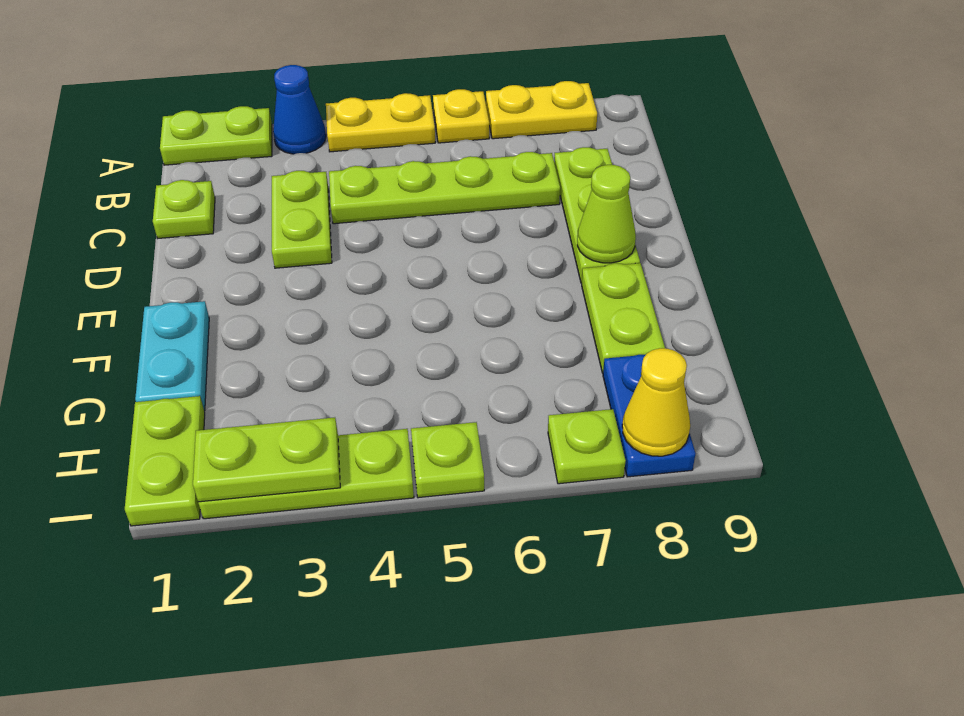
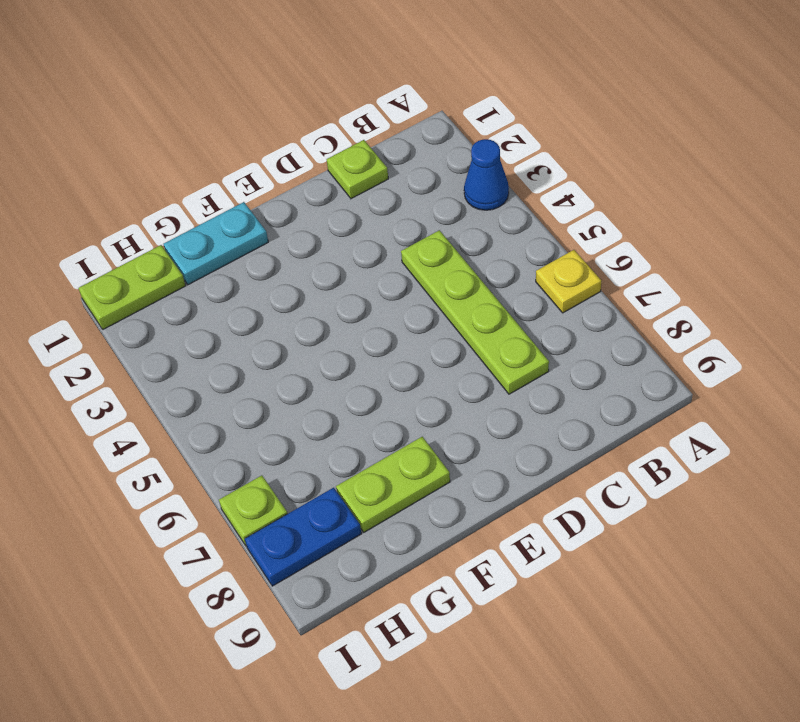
none -> lime 1x2 plate [160,106,272,165]
none -> yellow 1x2 plate [326,93,435,152]
none -> yellow 1x2 plate [486,81,597,139]

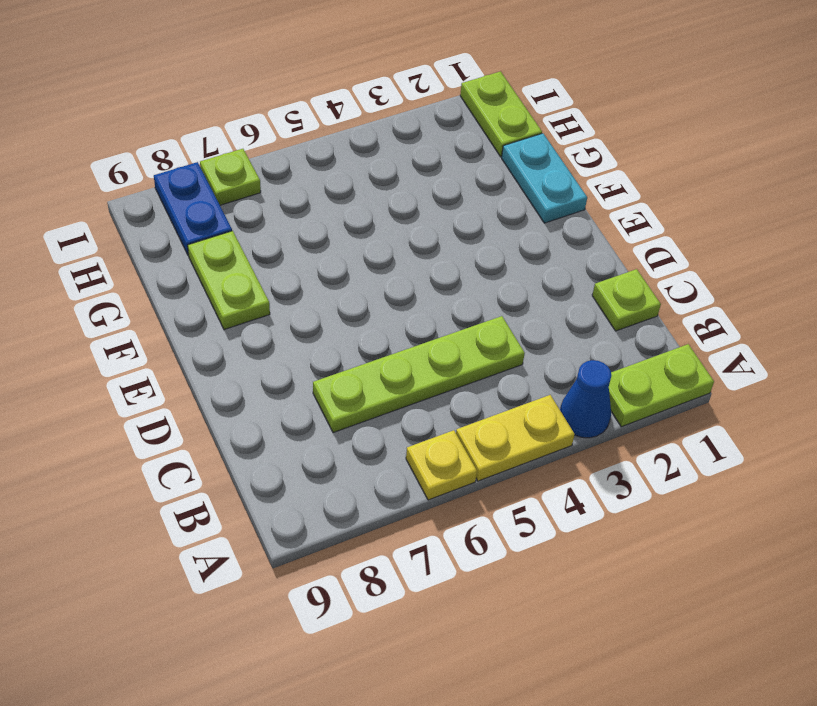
none -> yellow 1x2 plate [486,81,597,139]
none -> lime 1x2 plate [272,171,332,268]
none -> lime 1x3 plate [554,147,640,283]

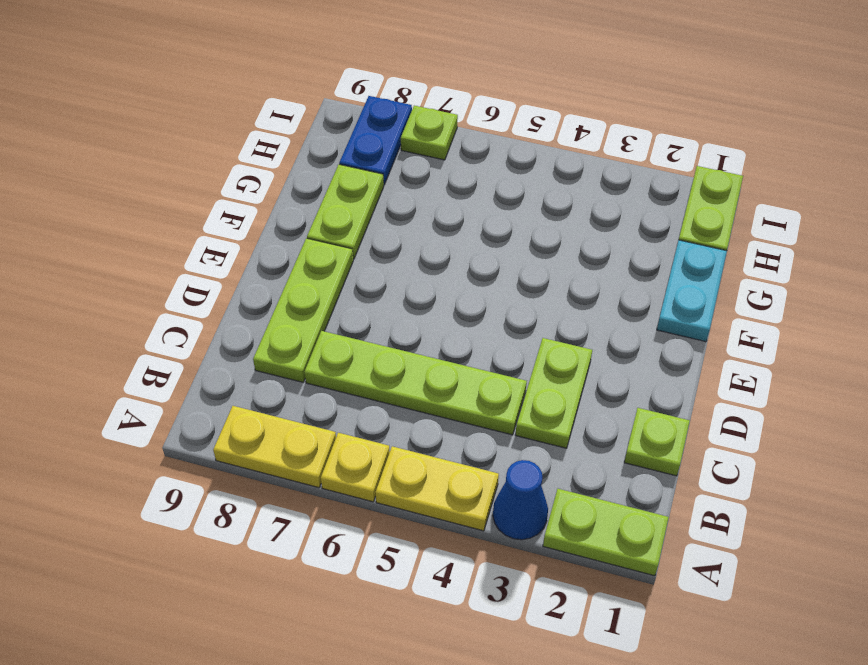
none -> lime 1x3 plate [198,429,414,519]
none -> lime 1x1 plate [411,422,484,498]
none -> lime 1x1 cone [577,165,636,263]

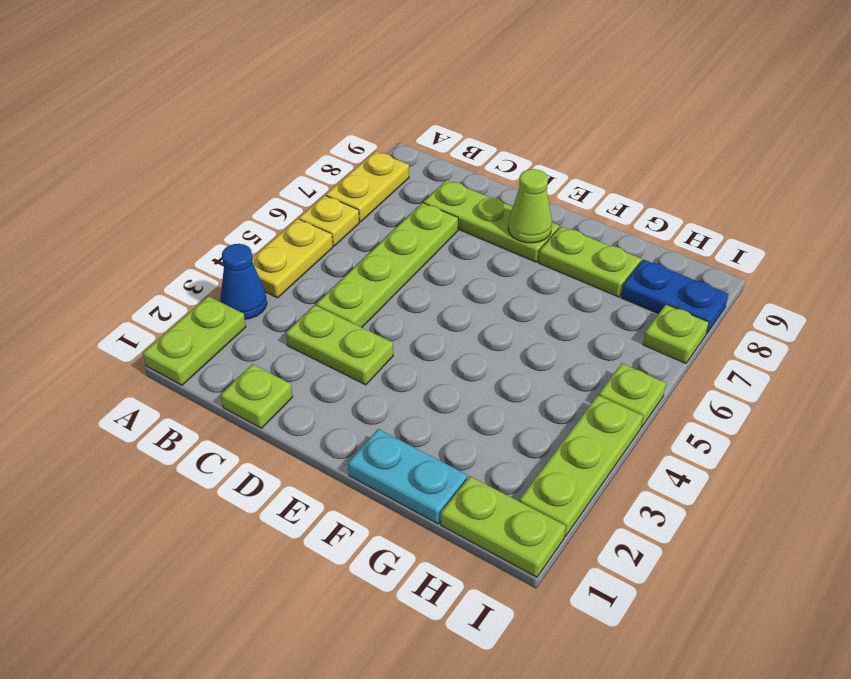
none -> lime 1x2 plate [193,417,340,502]
none -> yellow 1x1 cone [622,348,690,456]

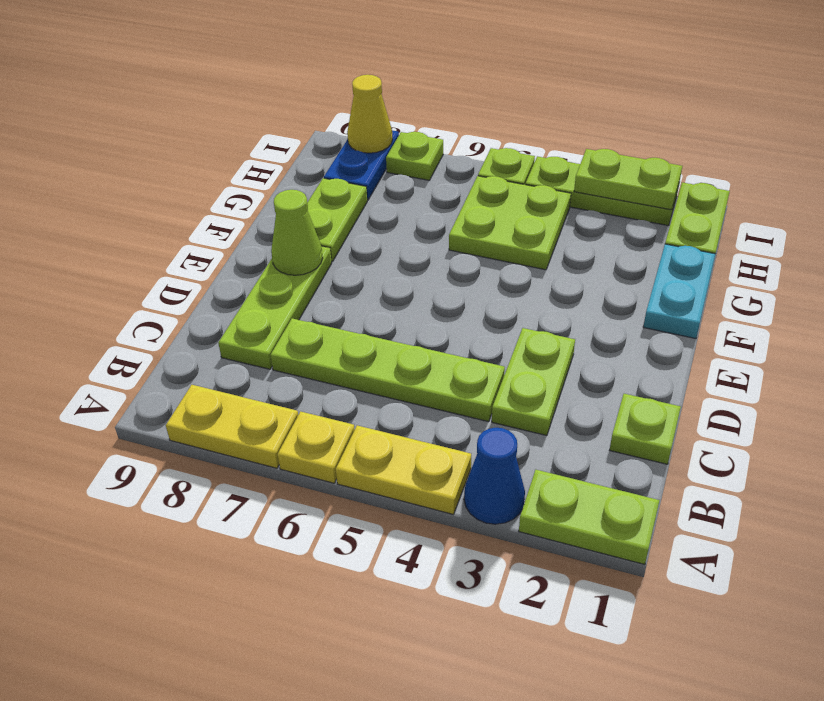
lime 2x2 plate [449,176,571,270] -> none

